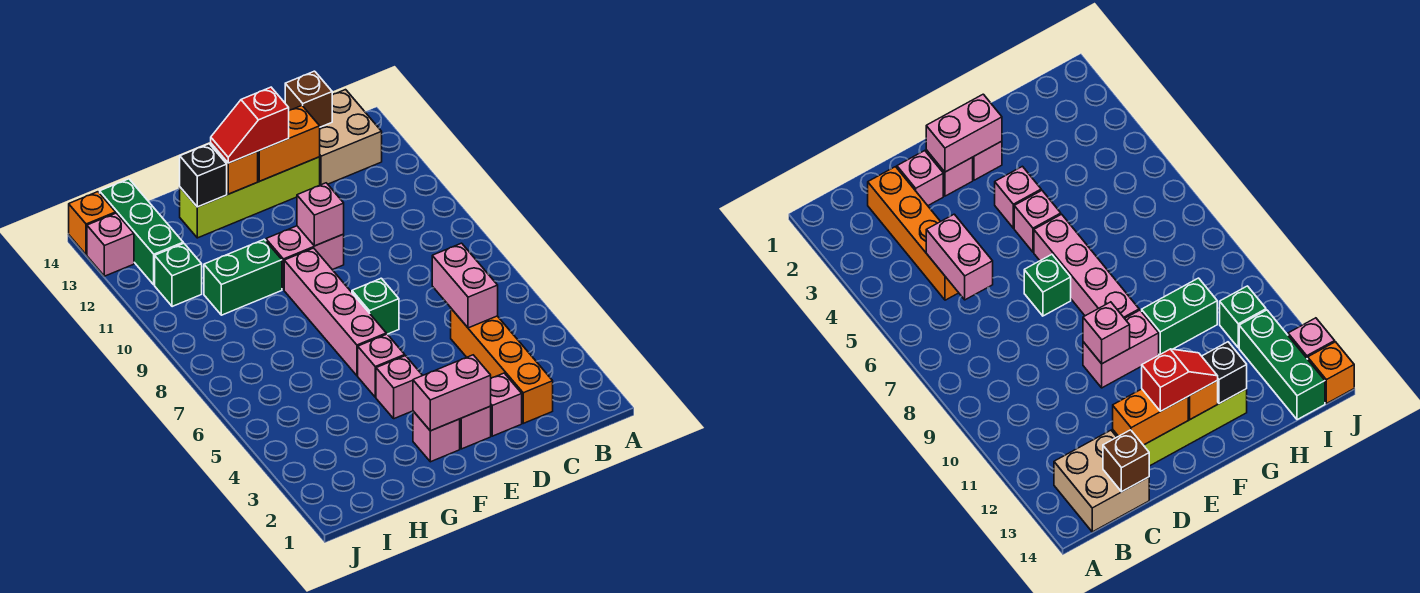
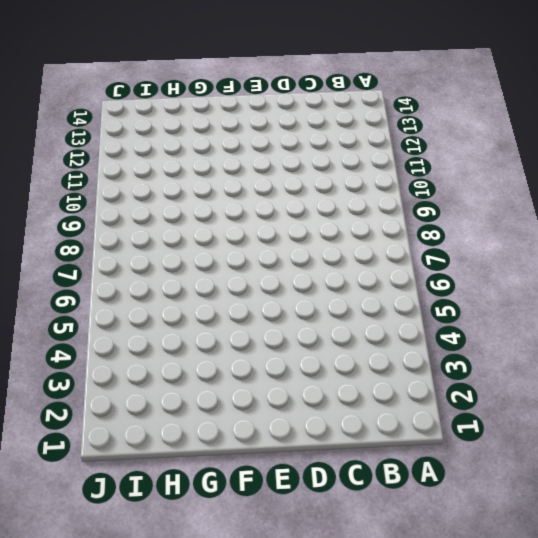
none -> tan 2x2 brick [320,90,382,185]
none -> orange 1x4 brick [451,309,553,423]
none -> pink 1x1 brick [491,373,522,436]

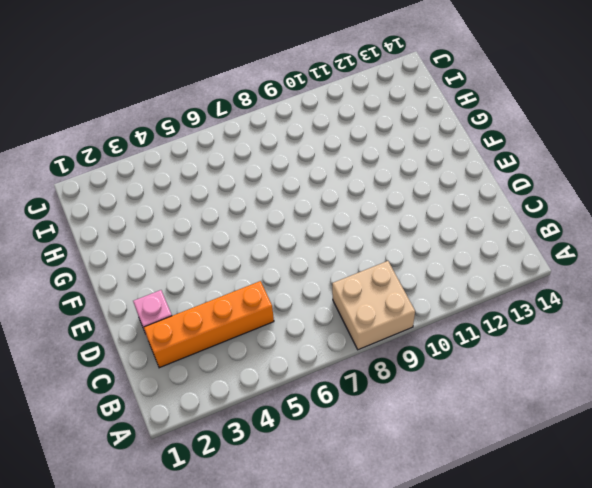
tan 2x2 brick [332,261,415,350] -> tan 2x2 brick moved to [320,90,382,185]
none -> lime 1x4 brick [180,157,320,238]
none -> pink 1x1 brick [460,406,491,449]
none -> green 1x1 brick [352,278,399,334]

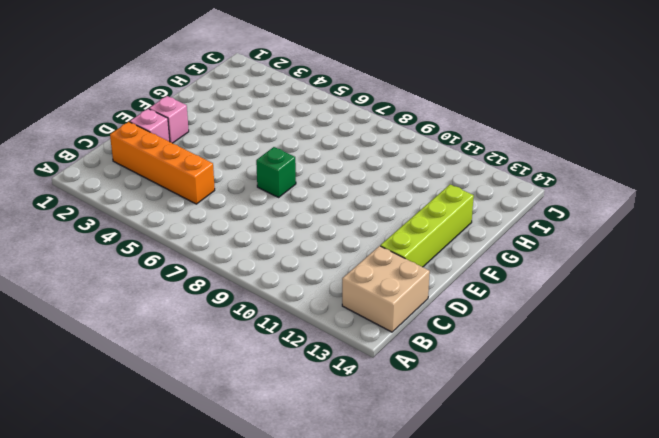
none -> pink 1x2 brick [266,226,344,290]
none -> pink 1x1 brick [413,411,460,462]
none -> pink 1x1 brick [376,356,423,419]

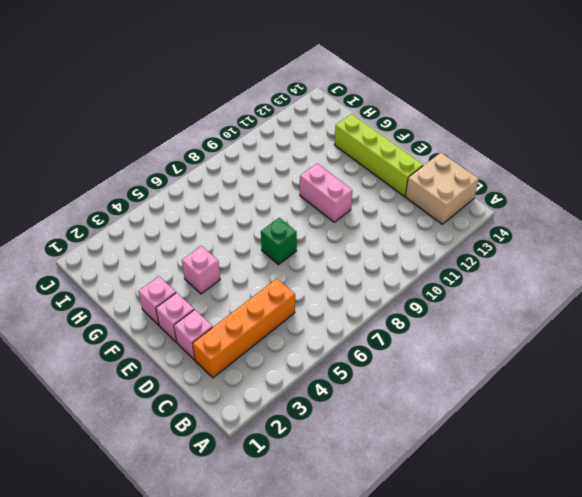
none -> pink 1x1 brick [358,334,405,397]
none -> pink 1x4 brick [284,248,386,376]
none -> green 1x2 brick [204,239,282,315]

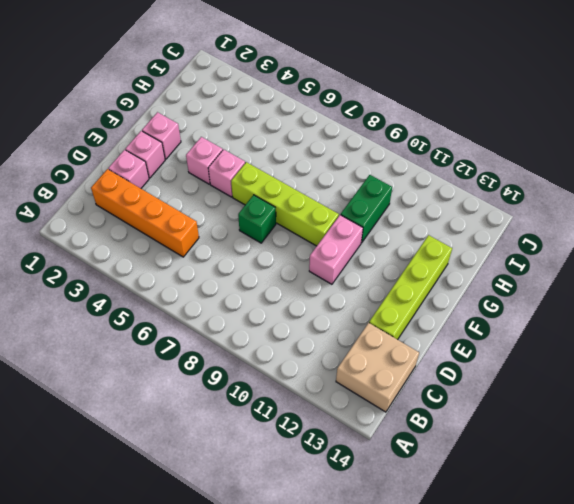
lime 1x4 brick [231,162,339,246] -> pink 1x4 brick [284,248,386,376]
none -> green 1x1 brick [155,243,202,307]
none -> green 1x3 brick [100,179,183,285]
none -> pink 1x1 brick [87,213,134,276]

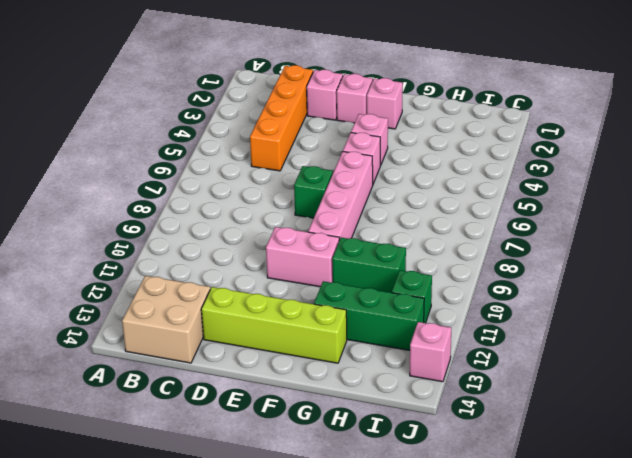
green 1x3 brick [314,281,424,350] -> green 1x3 brick turned to [100,179,183,285]
none -> orange 1x1 brick [69,192,116,255]
none -> pink 1x2 brick [432,243,498,328]
none -> brown 1x1 brick [285,71,332,127]

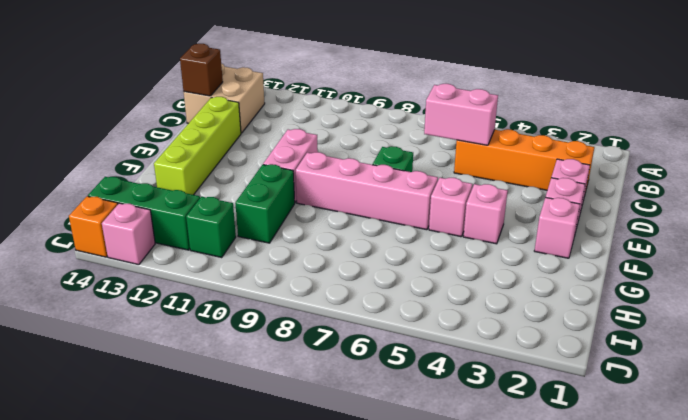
none -> orange 1x2 brick [258,106,320,181]
none -> pink 1x2 brick [413,355,491,431]
none -> pink 1x1 brick [297,183,344,246]

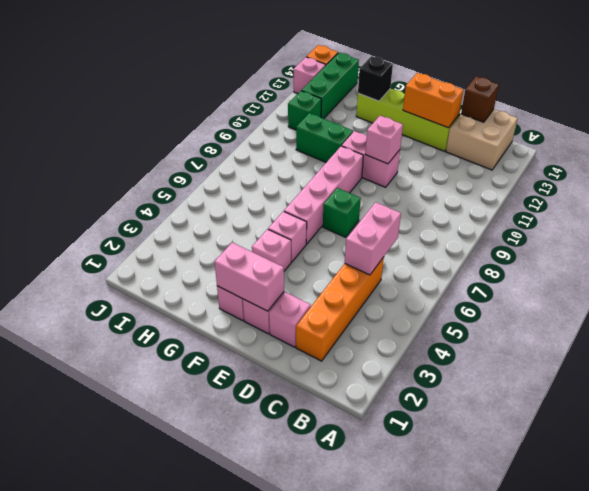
none -> orange 1x1 brick [211,144,258,194]
none -> red 1x2 slope [211,87,289,163]

